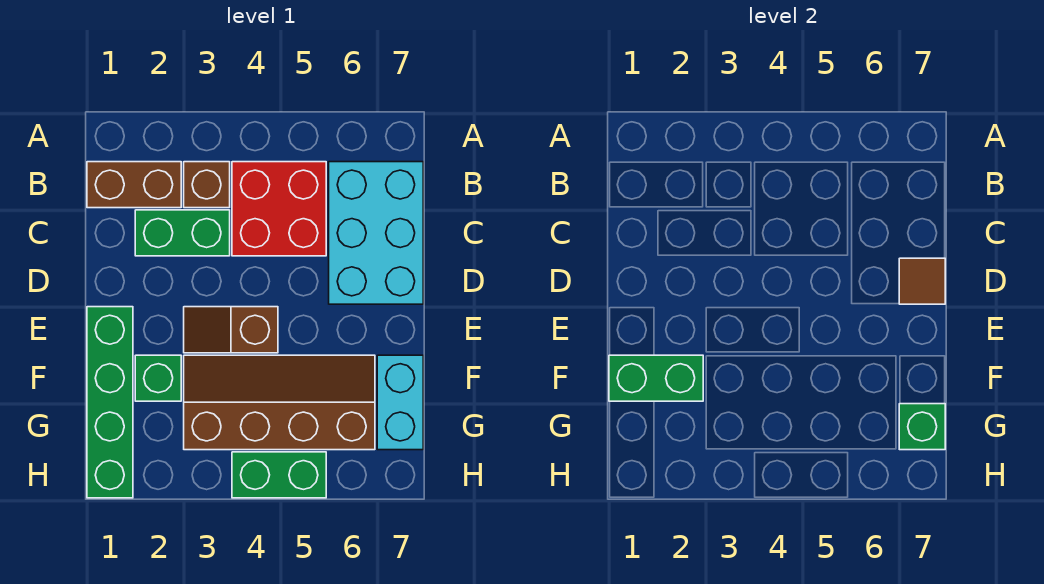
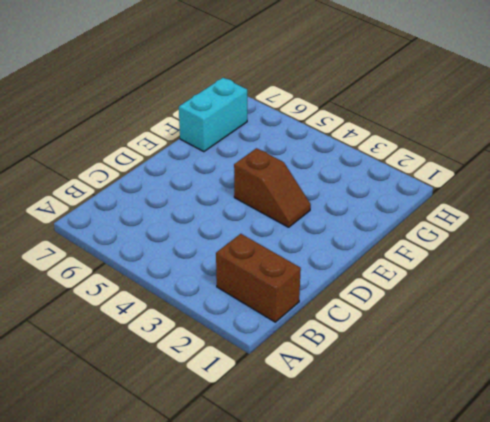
none -> brown 1x1 brick [184,162,230,208]
none -> red 2x2 brick [232,162,326,256]
none -> cyan 2x3 brick [329,162,423,304]

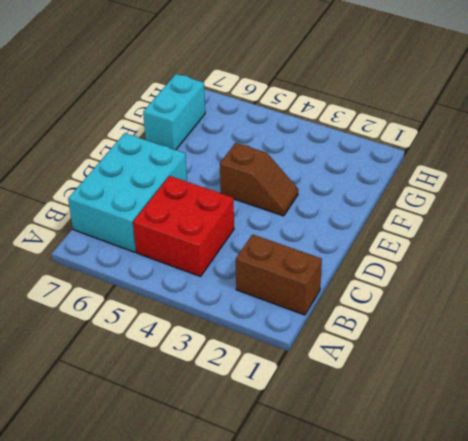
none -> brown 1x1 brick [184,162,230,208]
none -> green 1x2 brick [135,210,230,256]
none -> green 1x4 brick [87,307,133,498]

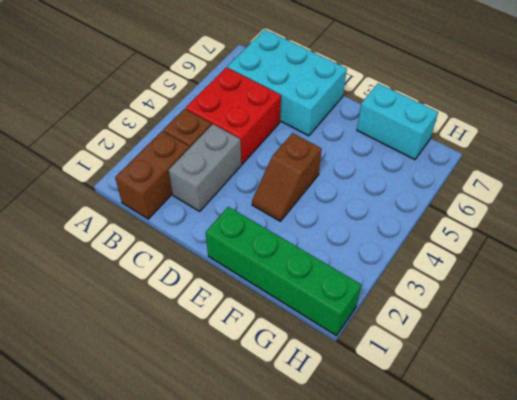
grey 1x2 brick [169,124,241,212] -> green 1x2 brick [135,210,230,256]
none -> green 1x1 brick [135,355,181,401]
none -> brown 2x4 slope [184,355,375,450]
none -> green 1x2 brick [232,452,326,498]

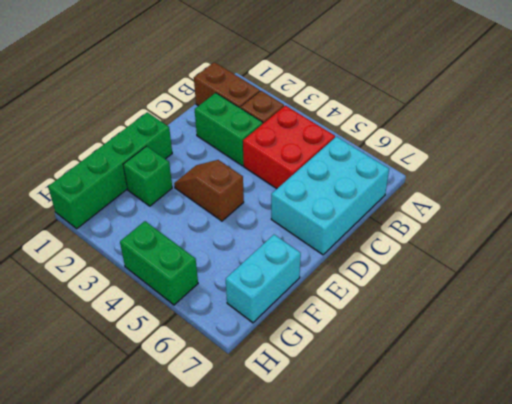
none -> brown 2x4 slope [184,355,375,450]
none -> brown 1x1 tile [899,258,945,304]
none -> green 1x2 brick [609,355,703,401]

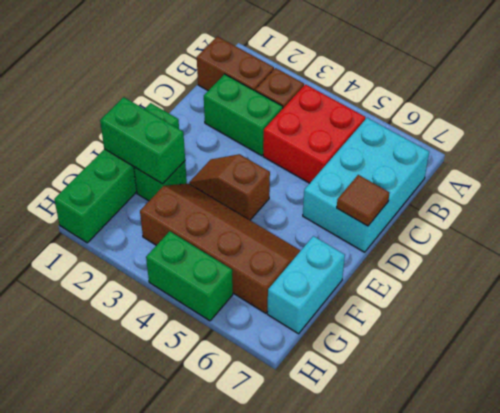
none -> green 1x1 brick [899,404,945,450]

